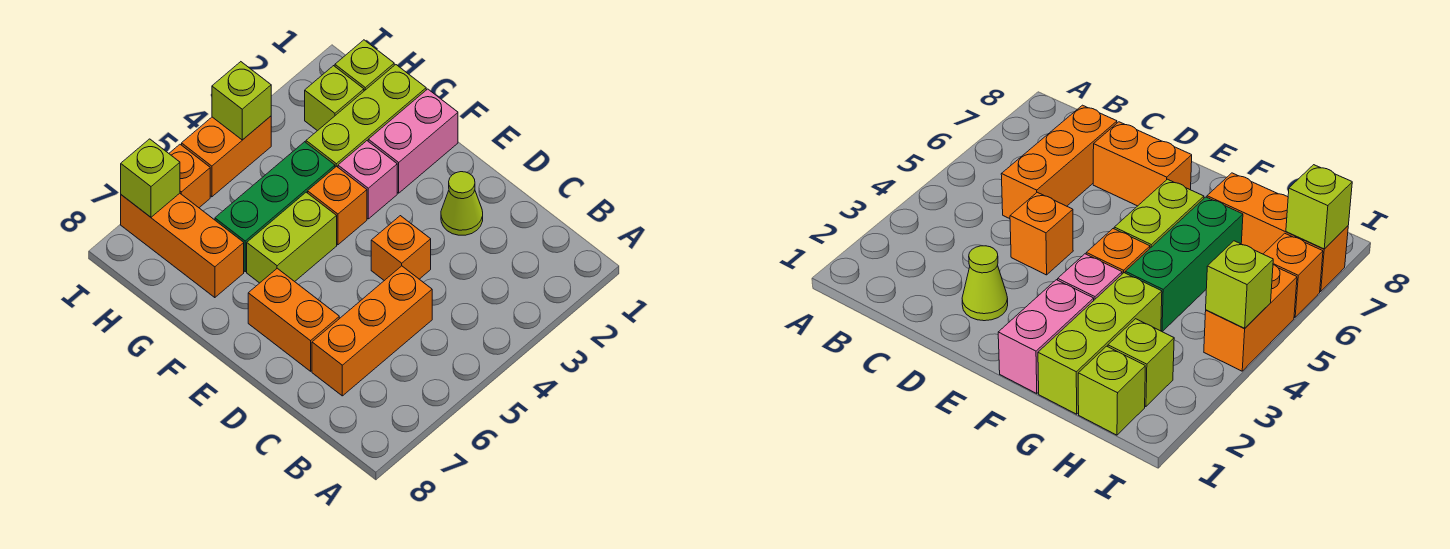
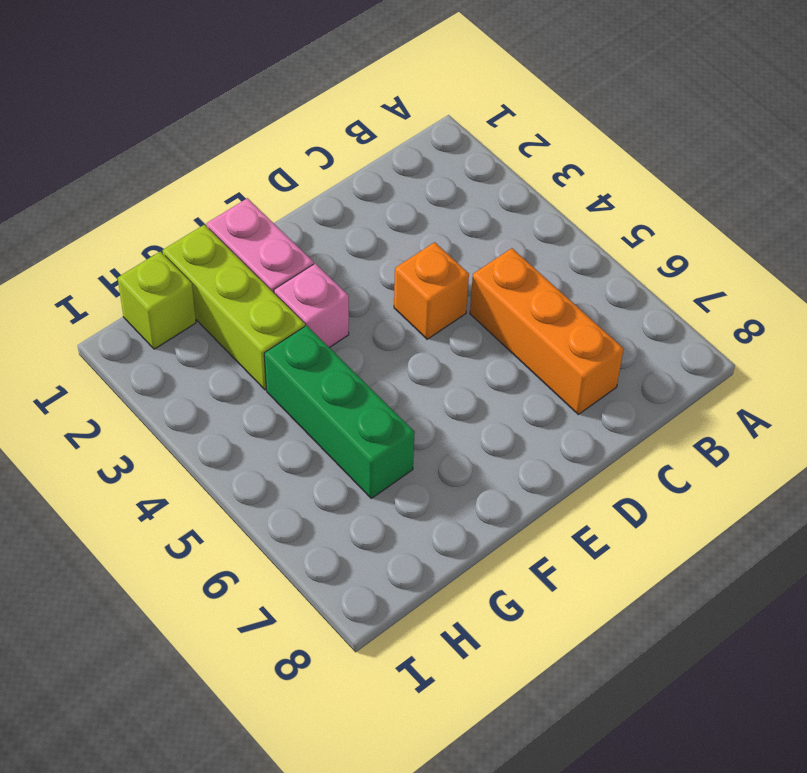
none -> lime 1x1 cone [441,172,483,235]
none -> orange 1x2 brick [248,268,339,371]
none -> orange 1x1 brick [308,166,367,245]

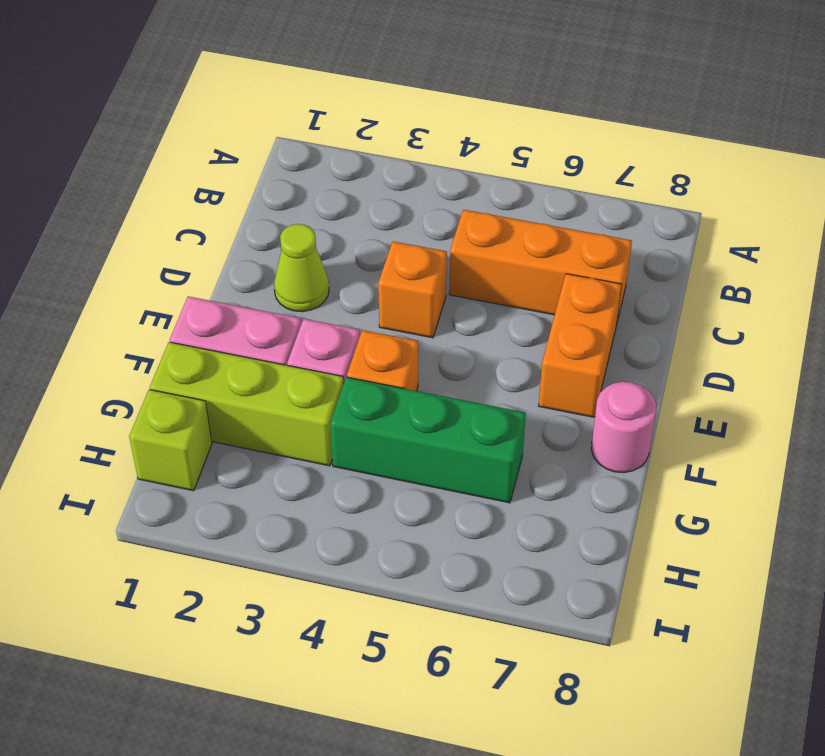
pink 1x1 round brick [591,382,656,473] -> none
none -> lime 1x2 brick [247,192,337,283]
none -> orange 1x3 brick [121,193,244,298]
none -> lime 1x1 brick [305,66,364,131]

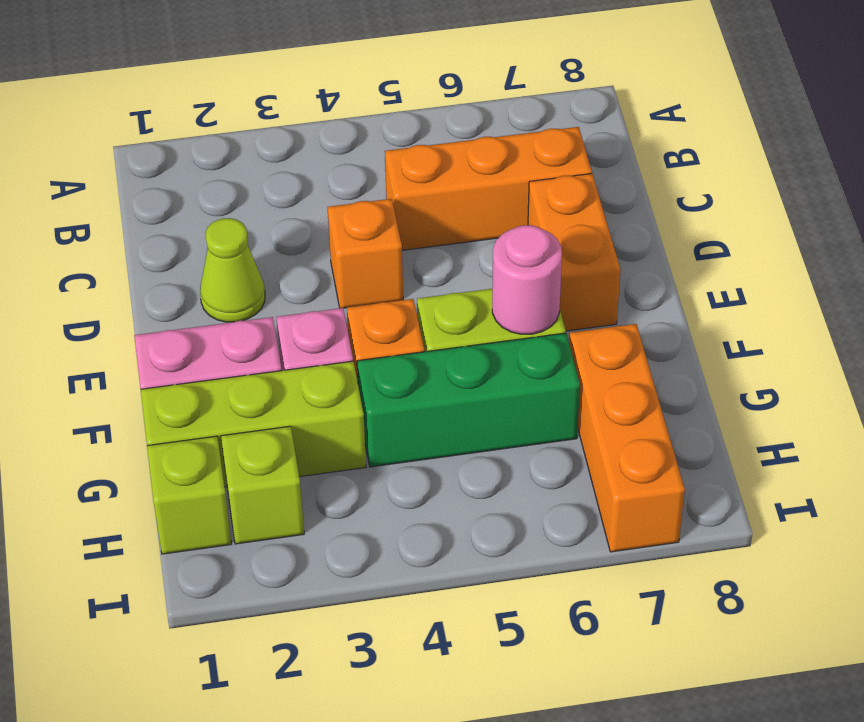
pink 1x1 round brick [492,225,562,334] -> none
none -> orange 1x2 brick [182,116,271,197]
none -> orange 1x1 brick [169,144,210,208]
none -> lime 1x1 brick [212,62,271,140]

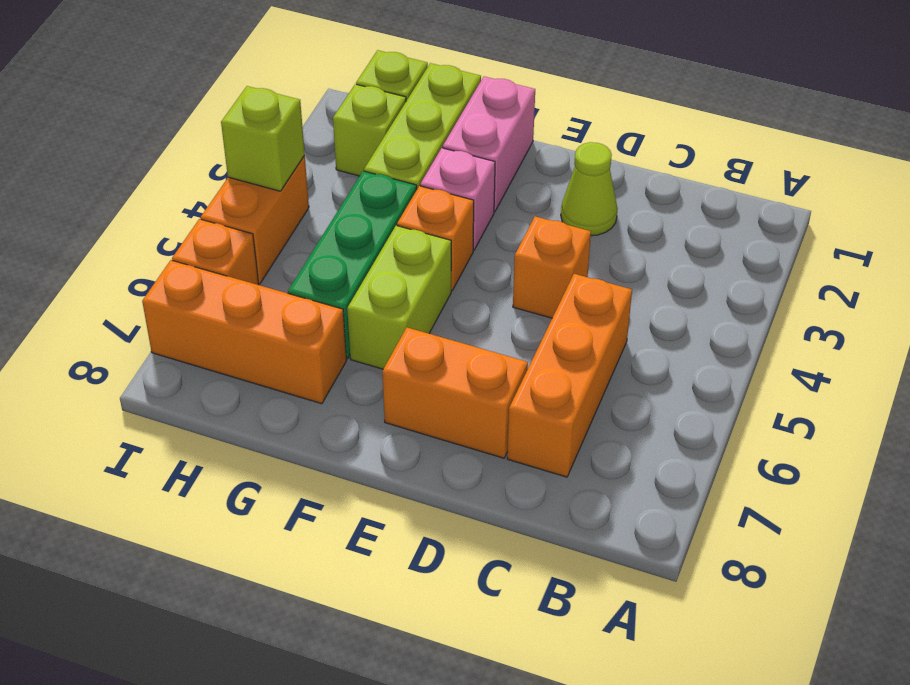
none -> lime 1x1 brick [121,139,180,217]

